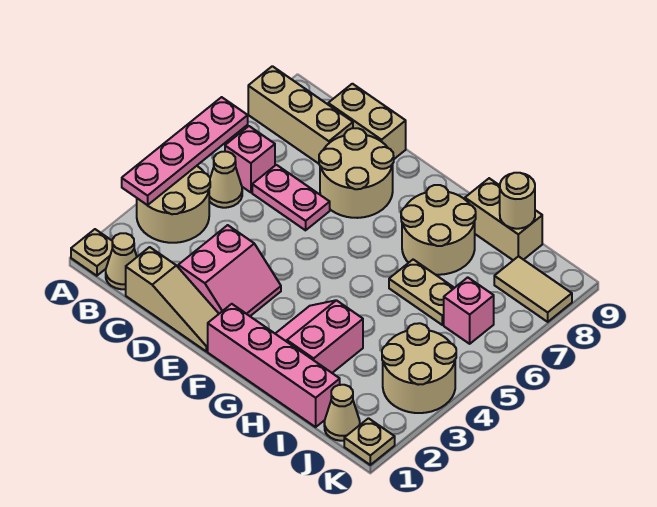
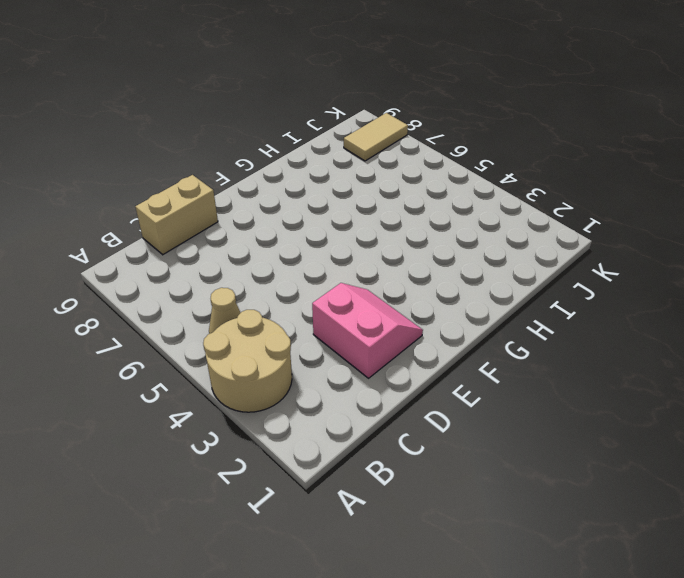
none -> tan 1x1 plate [71,229,113,276]
none -> tan 1x3 brick [248,66,353,164]
none -> tan 1x1 cone [106,233,137,289]

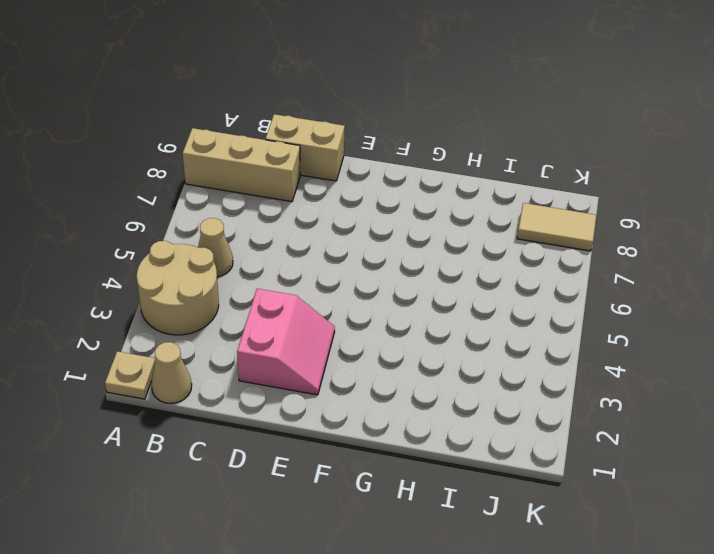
none -> pink 1x1 brick [225,126,275,192]
none -> tan 1x3 slope [126,247,219,351]
none -> pink 1x2 plate [252,165,330,230]

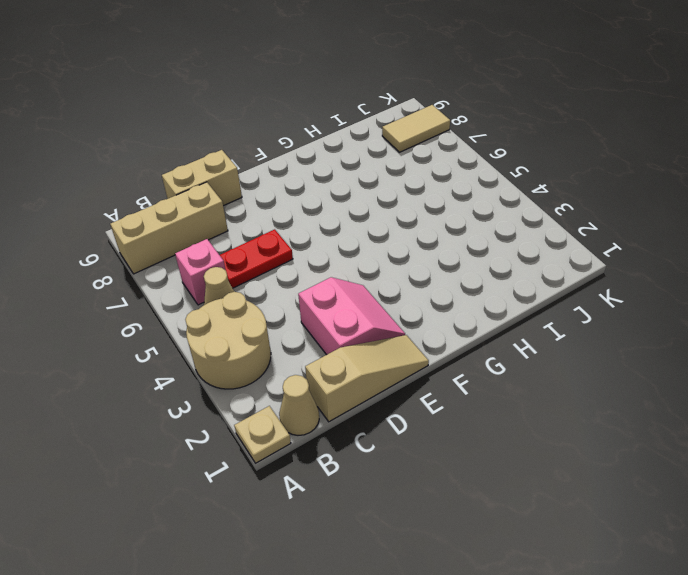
red 1x2 plate [220,229,293,288] -> pink 1x2 plate [252,165,330,230]
none -> tan 2x2 round brick [319,128,394,218]
none -> pink 1x4 brick [208,304,340,427]
none -> pink 2x2 slope [275,300,363,373]

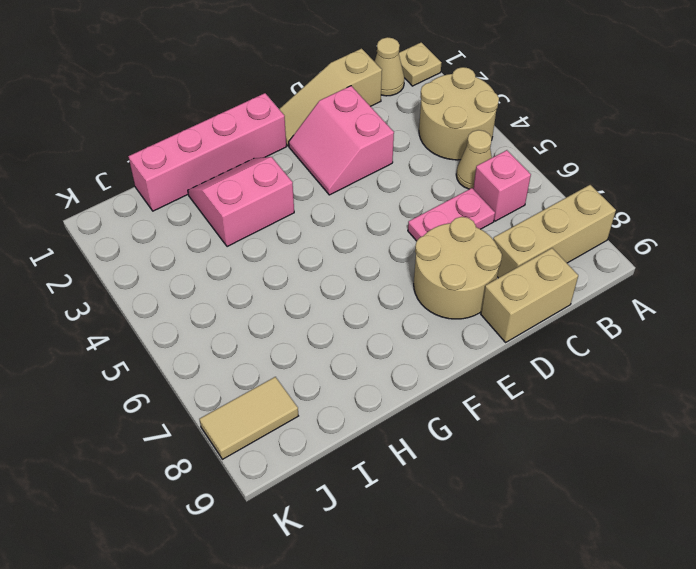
pink 2x2 slope [188,157,294,247] -> pink 2x2 slope turned to [275,300,363,373]
none -> tan 2x2 round brick [401,185,476,275]
none -> tan 1x2 plate [389,260,454,325]
none -> tan 1x2 brick [465,178,542,260]

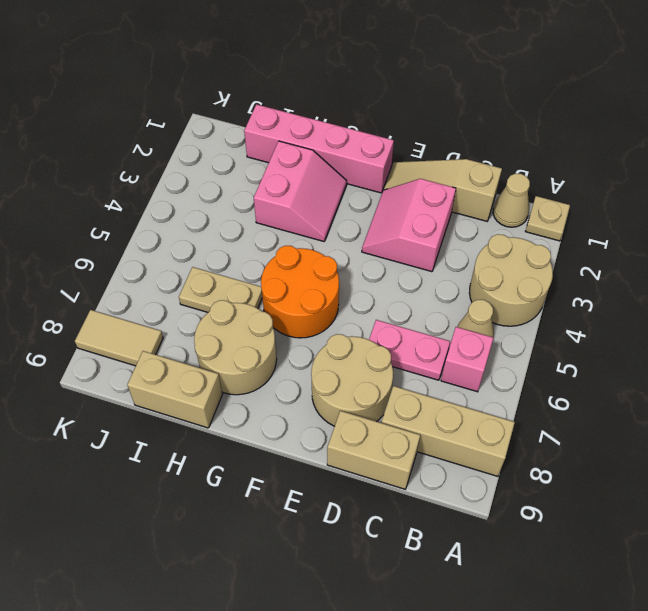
orange 2x2 round brick [261,246,339,338] -> none
none -> tan 1x1 cone [324,385,360,441]
none -> tan 2x2 round brick [382,323,456,413]
none -> pink 1x1 brick [444,277,494,344]

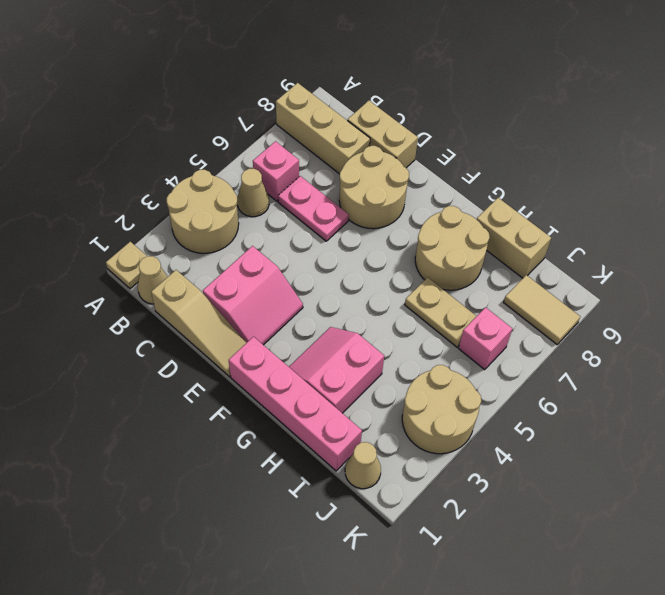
none -> tan 1x1 plate [344,418,395,465]
none -> pink 1x4 plate [122,97,248,205]
none -> tan 1x1 round brick [500,173,535,229]

